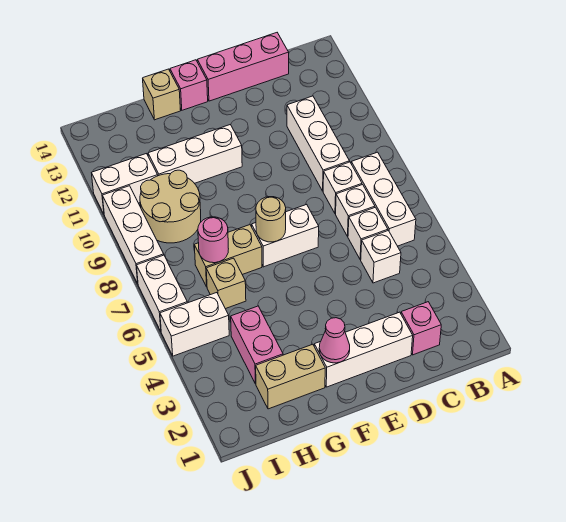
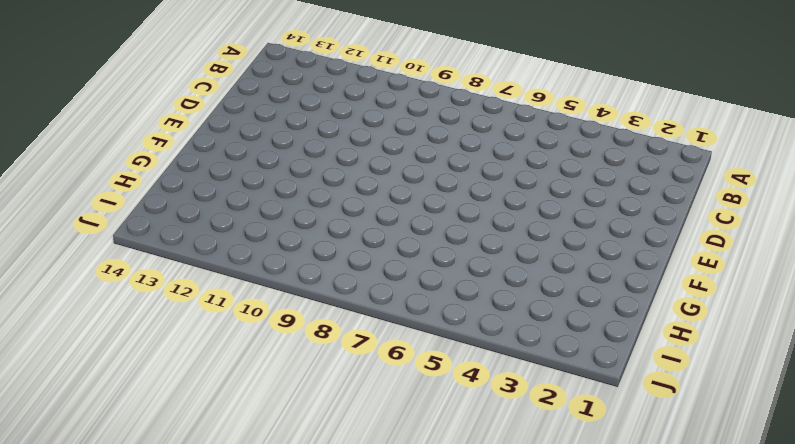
none -> white 1x3 brick [351,152,416,246]
none -> pink 1x1 brick [401,302,441,355]
none -> white 1x1 brick [361,231,401,283]

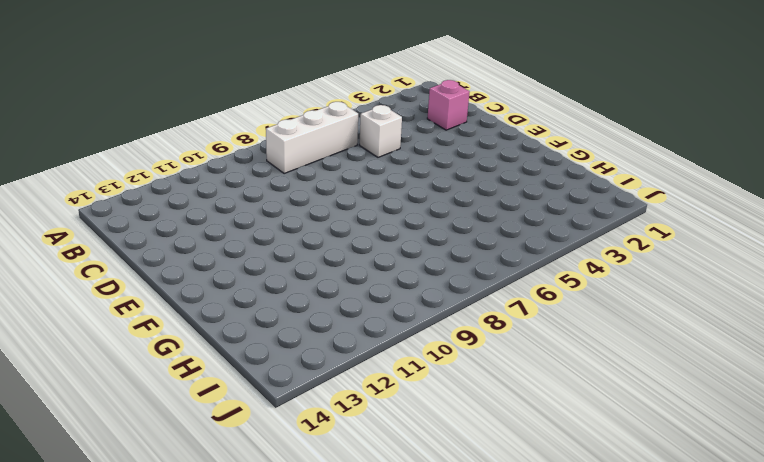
none -> white 1x1 brick [348,207,388,260]
none -> white 1x1 brick [336,185,375,236]
none -> white 1x1 brick [323,162,362,214]

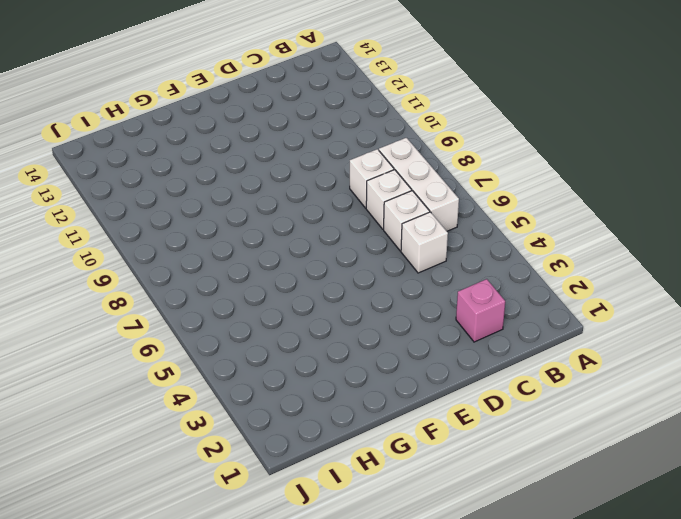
none -> white 1x3 brick [287,96,349,191]
none -> pink 1x3 brick [197,33,289,101]
none -> white 1x3 brick [314,312,413,387]

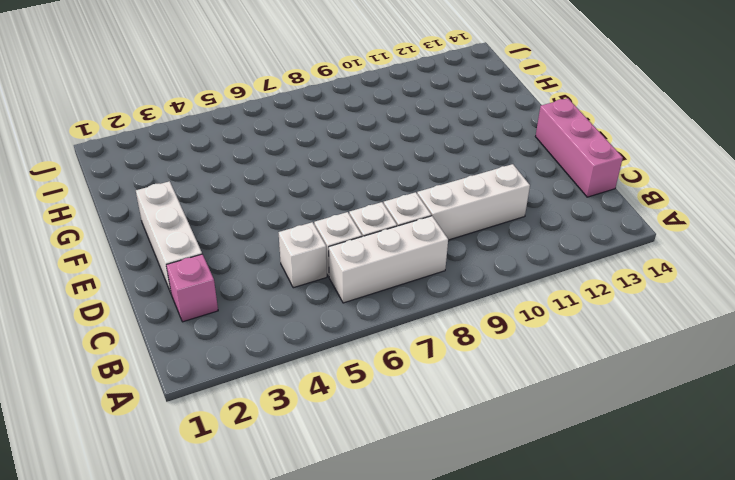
none -> white 1x2 brick [252,204,319,267]
none -> white 1x3 brick [148,125,242,183]
none -> pink 1x1 brick [170,60,208,110]

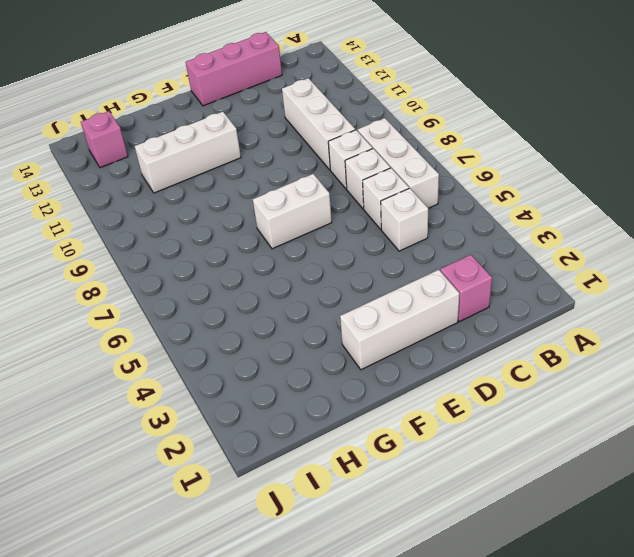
pink 1x1 brick [81,111,128,168] -> pink 1x1 brick moved to [170,60,208,110]
none -> tan 1x2 brick [256,344,325,409]
none -> tan 1x2 brick [194,225,262,287]
none -> tan 1x1 brick [143,69,181,120]

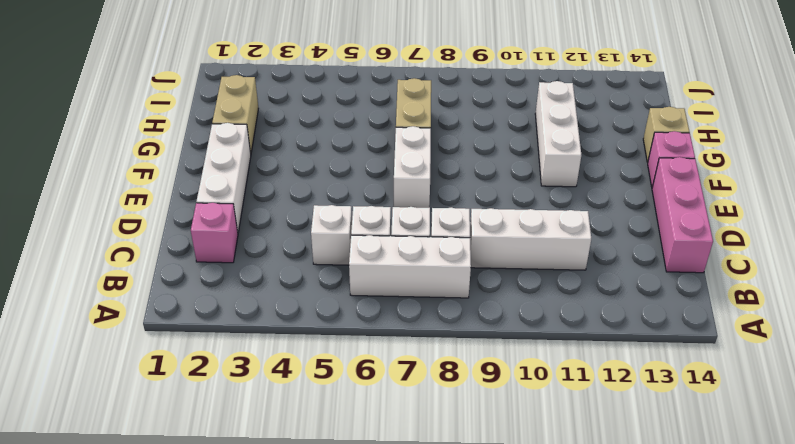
none -> pink 1x2 brick [231,306,283,384]
none -> tan 1x1 brick [206,258,246,309]
none -> tan 2x2 round brick [140,170,201,243]

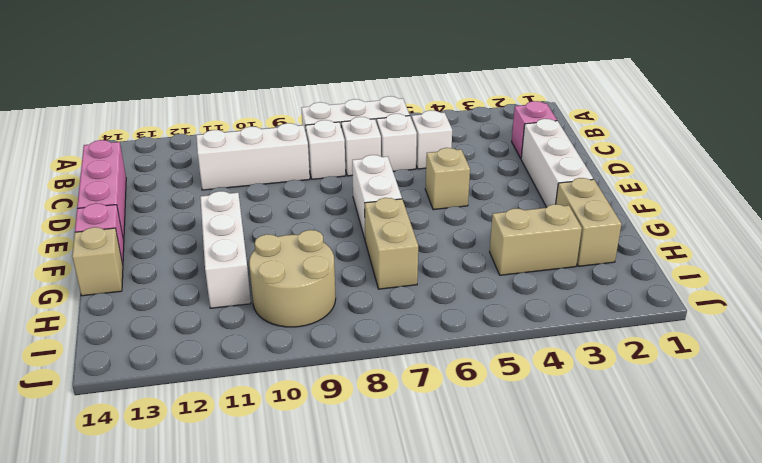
tan 1x1 brick [425,148,470,210] -> tan 1x1 brick moved to [206,258,246,309]
tan 1x2 brick [490,204,582,275] -> pink 1x2 brick [231,306,283,384]
none -> white 1x2 brick [160,293,229,356]
none -> white 1x2 brick [92,154,158,214]
none -> white 1x2 brick [137,255,187,331]

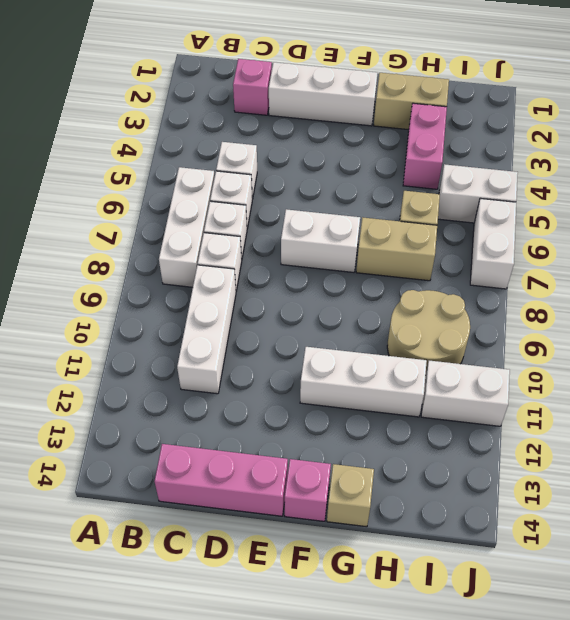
none -> white 1x3 brick [103,186,164,284]
none -> pink 1x1 cone [319,318,350,363]
none -> tan 1x1 round brick [256,197,286,242]

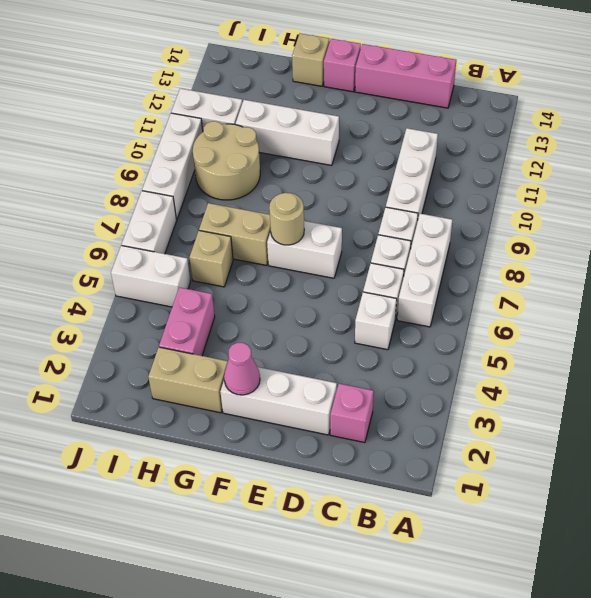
none -> pink 1x1 round brick [198,217,228,263]

